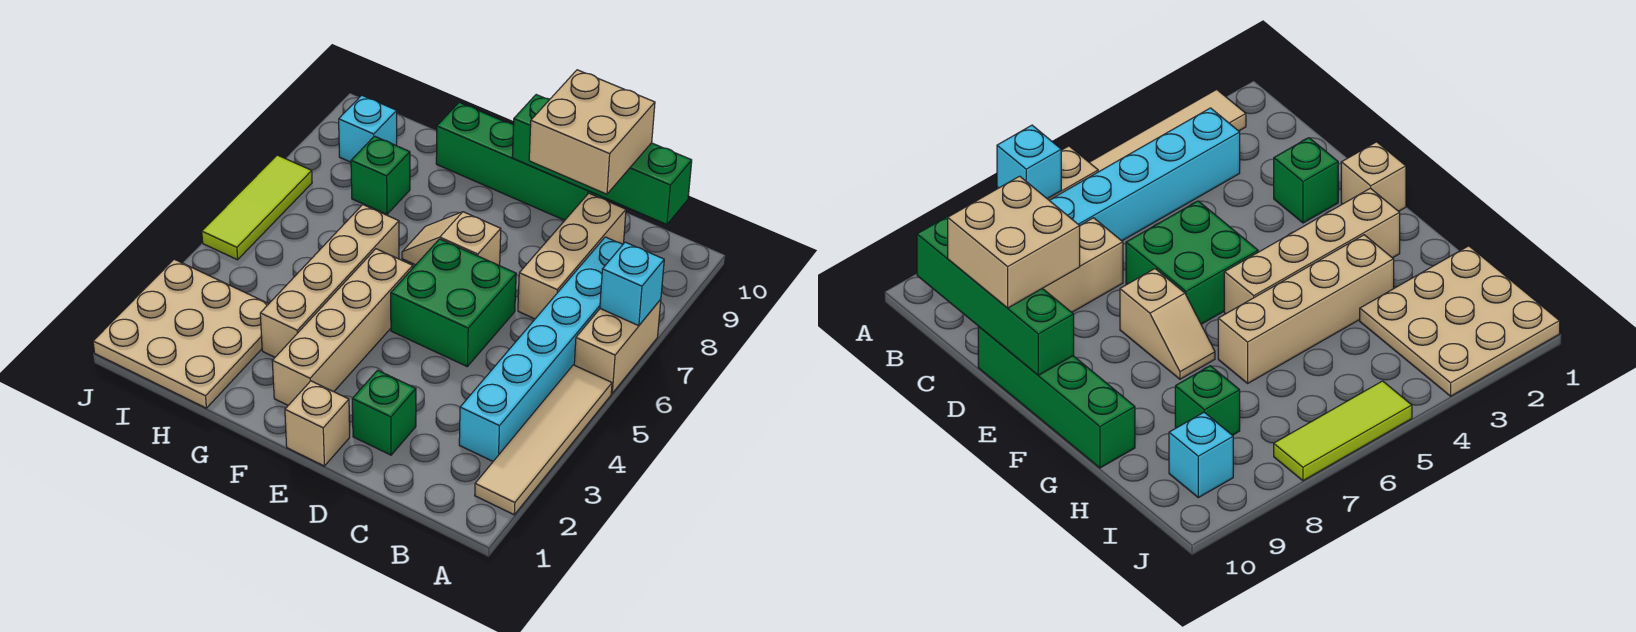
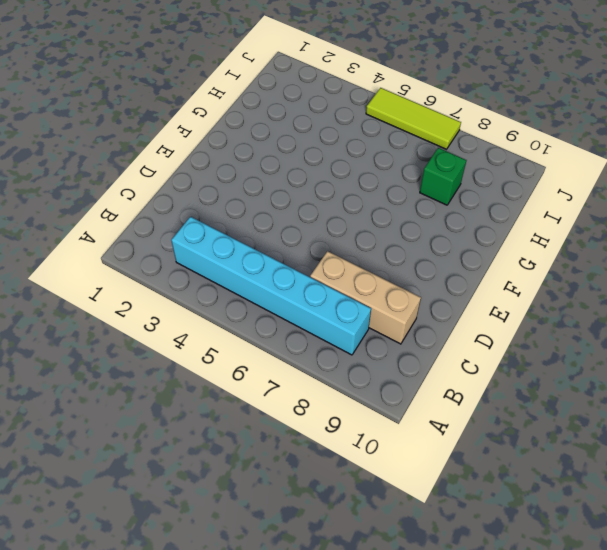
none -> tan 1x4 tile [475,365,612,515]
none -> tan 1x2 brick [574,299,661,393]
none -> green 1x1 brick [352,370,416,455]

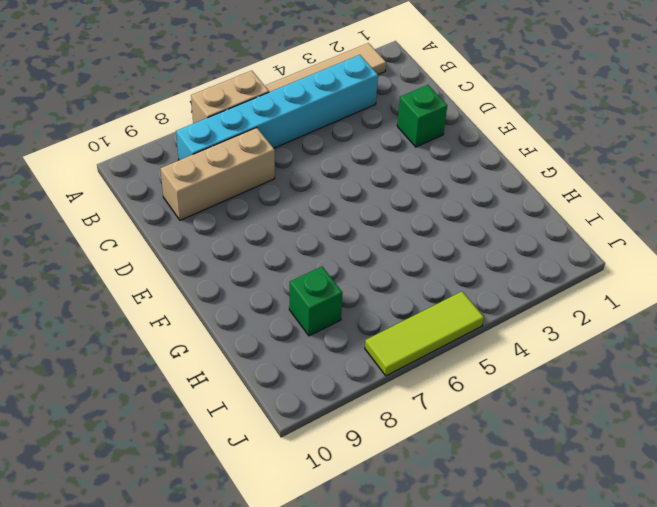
none -> green 2x2 brick [391,239,516,366]
none -> green 1x4 brick [436,102,607,220]
none -> tan 1x1 brick [285,381,350,466]

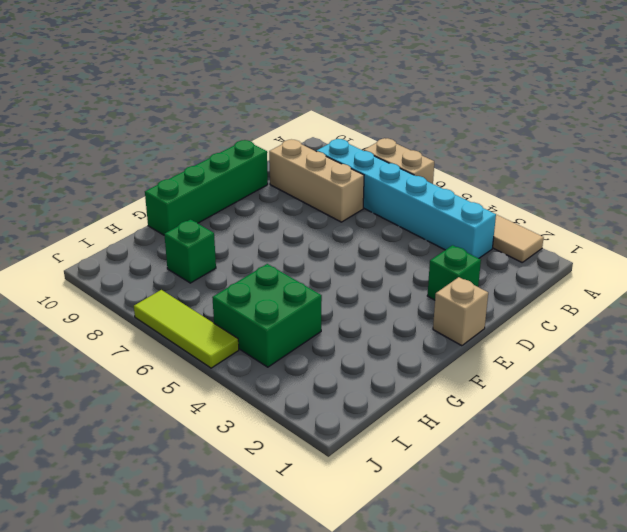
green 2x2 brick [212,264,322,367] -> green 2x2 brick moved to [391,239,516,366]
none -> tan 1x2 slope [402,212,501,266]
none -> tan 1x4 brick [272,249,413,405]
none -> tan 1x4 brick [260,205,399,357]

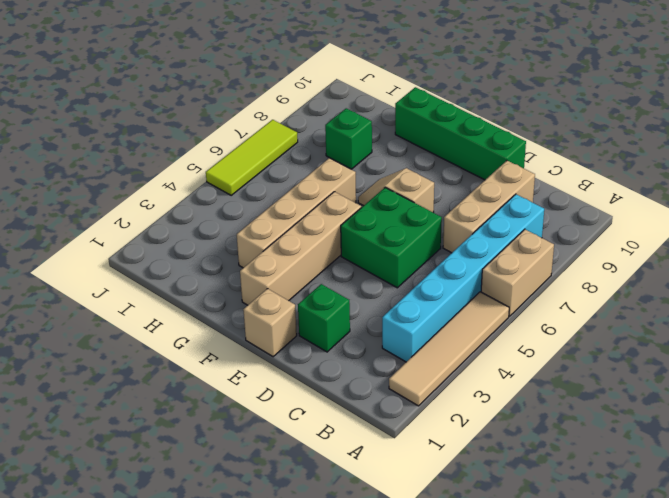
none -> tan 3x3 plate [93,259,268,408]
none -> cyan 1x1 brick [339,95,397,162]
none -> cyan 1x1 brick [600,242,664,326]

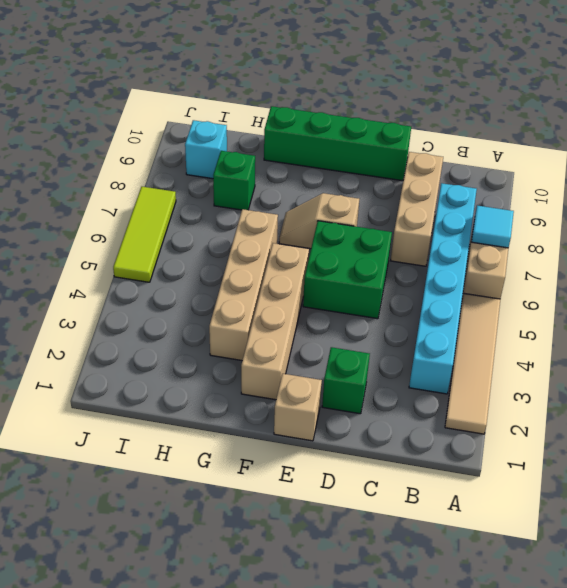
cyan 1x1 tile [472,205,514,248] -> cyan 1x1 brick [600,242,664,326]
none -> tan 3x3 plate [93,259,268,408]
none -> green 1x4 brick [512,95,692,225]
none -> tan 2x2 brick [529,70,655,194]

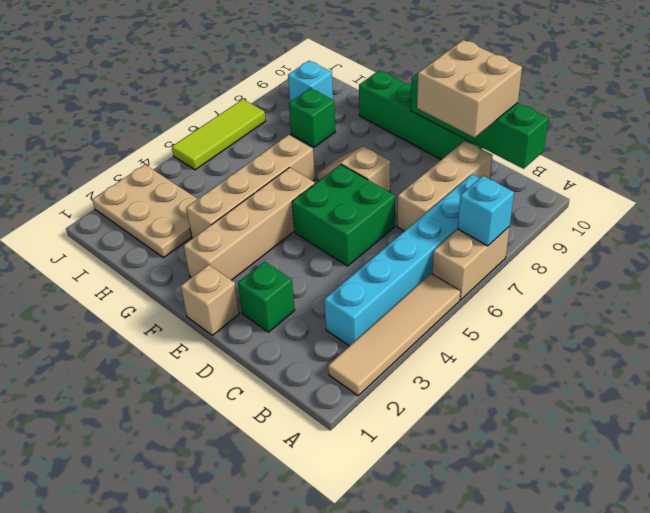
tan 2x3 plate [92,165,197,258] -> tan 3x3 plate [93,259,268,408]

